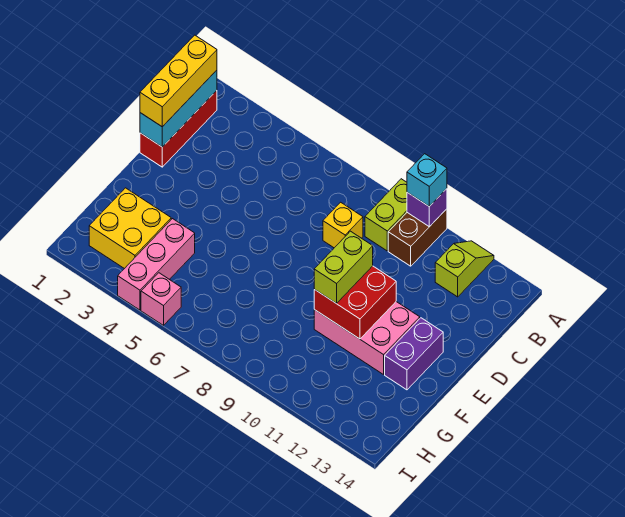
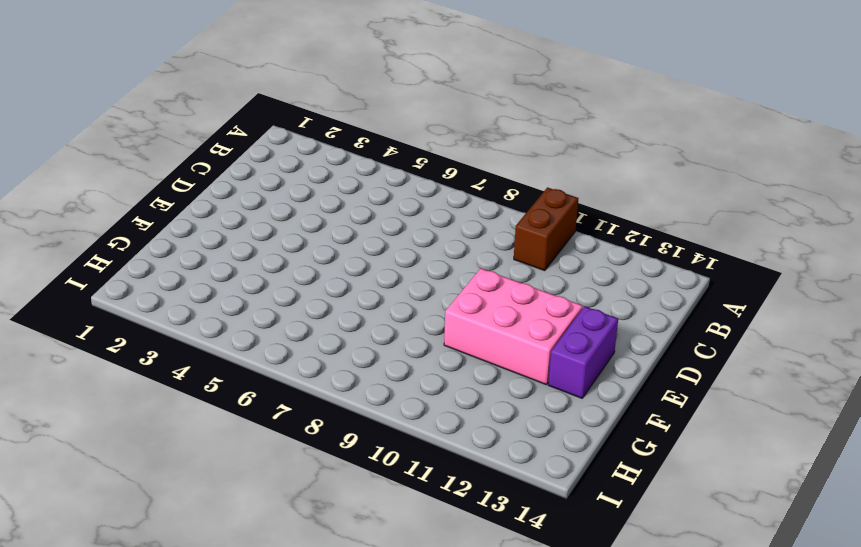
none -> lime 1x2 brick [365,179,407,251]
none -> lime 1x2 slope [435,241,494,297]
none -> red 1x3 brick [140,90,217,167]

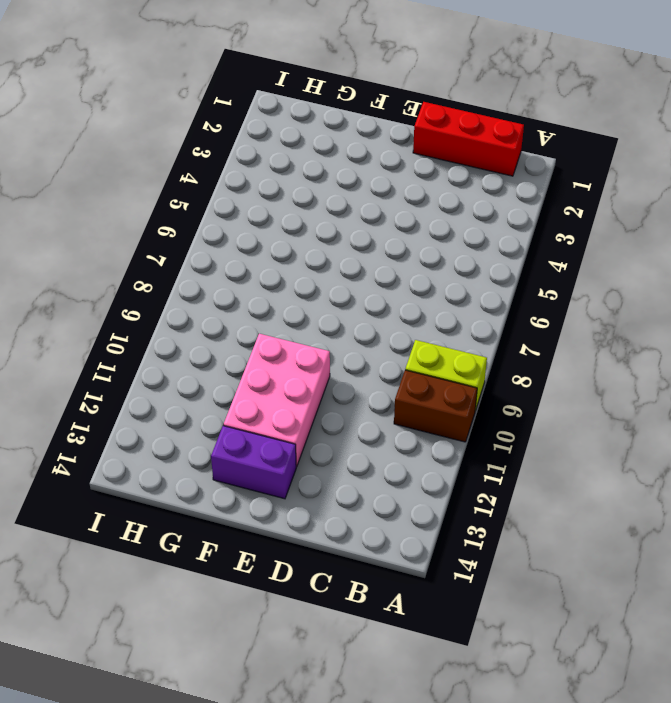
none -> lime 1x2 slope [435,241,494,297]
none -> yellow 1x1 brick [323,202,363,248]
none -> yellow 2x2 brick [89,188,171,269]

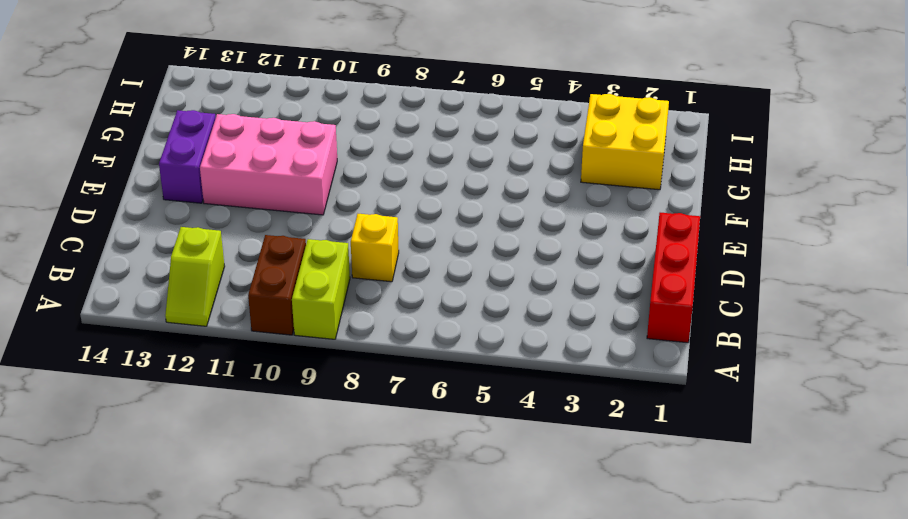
none -> pink 1x3 brick [118,219,195,310]
none -> pink 1x1 brick [141,273,181,325]
none -> purple 1x1 brick [407,189,447,227]

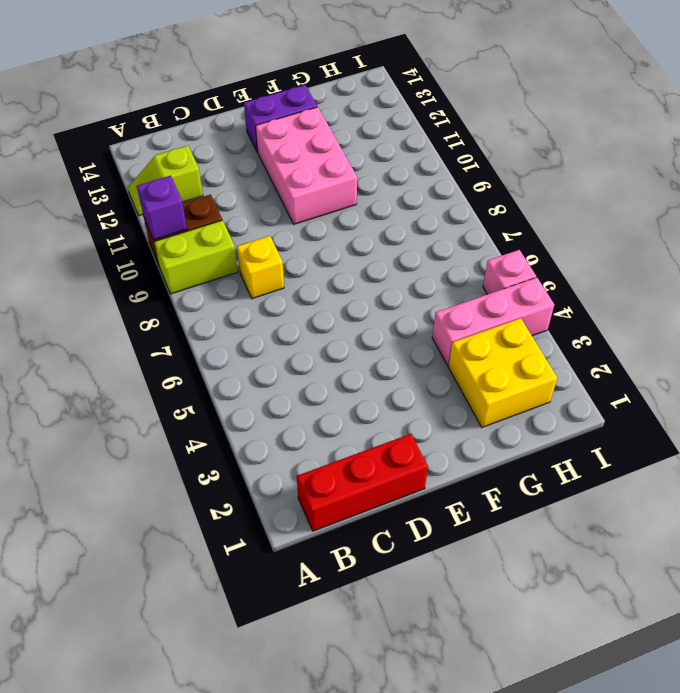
none -> cyan 1x3 brick [140,70,217,147]
none -> red 2x2 brick [314,266,396,339]
none -> cyan 1x1 brick [407,154,447,206]

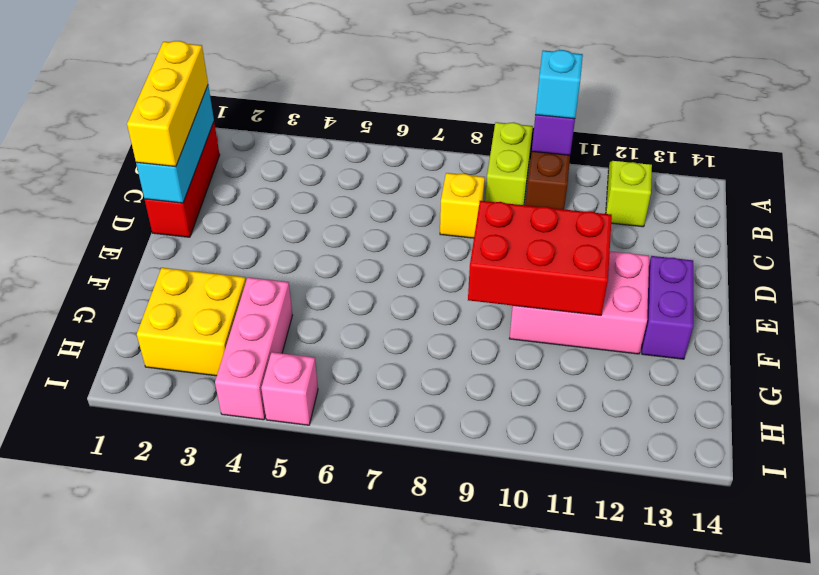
red 2x3 brick [468,201,612,316] -> red 2x2 brick [314,266,396,339]
none -> lime 1x2 brick [314,231,373,304]

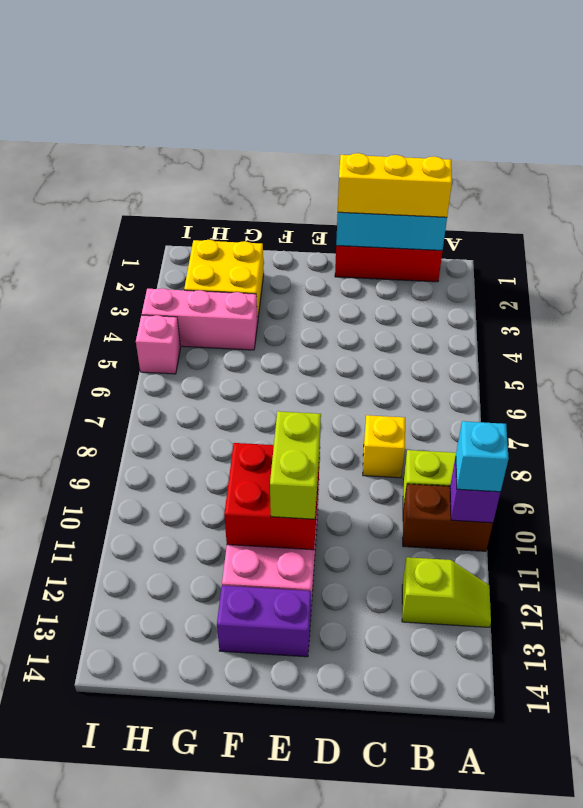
lime 1x2 brick [270,411,321,519] -> lime 1x2 brick turned to [314,231,373,304]

